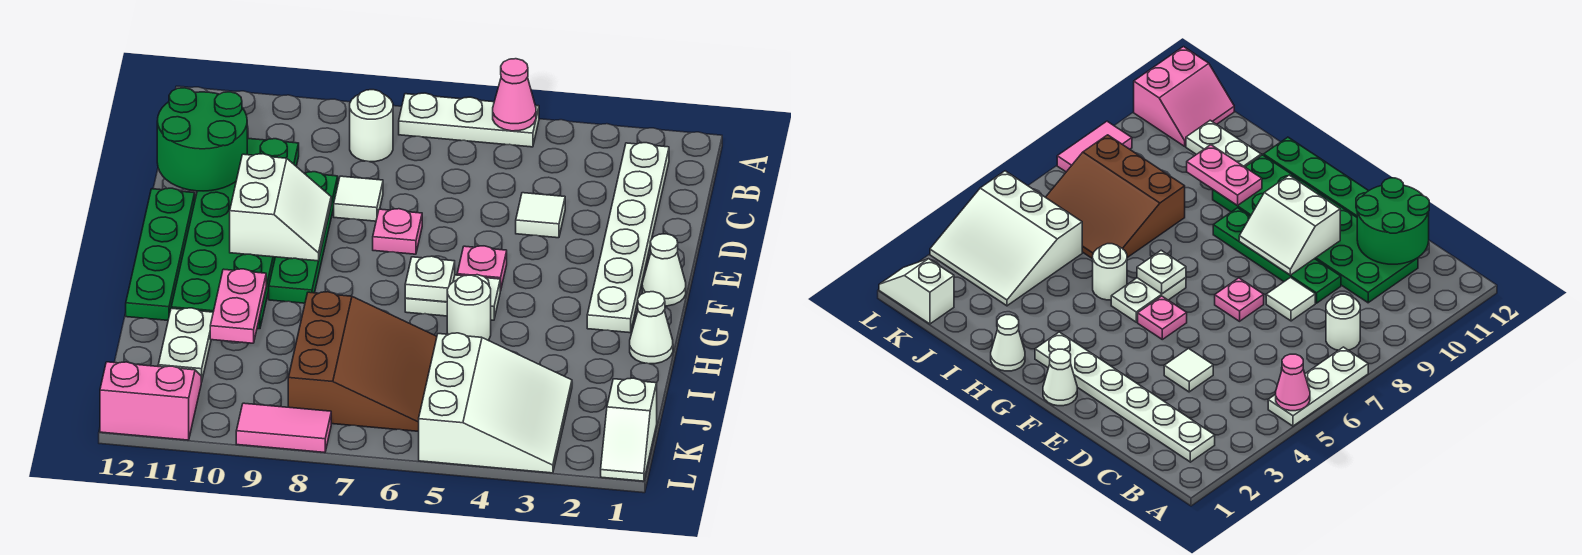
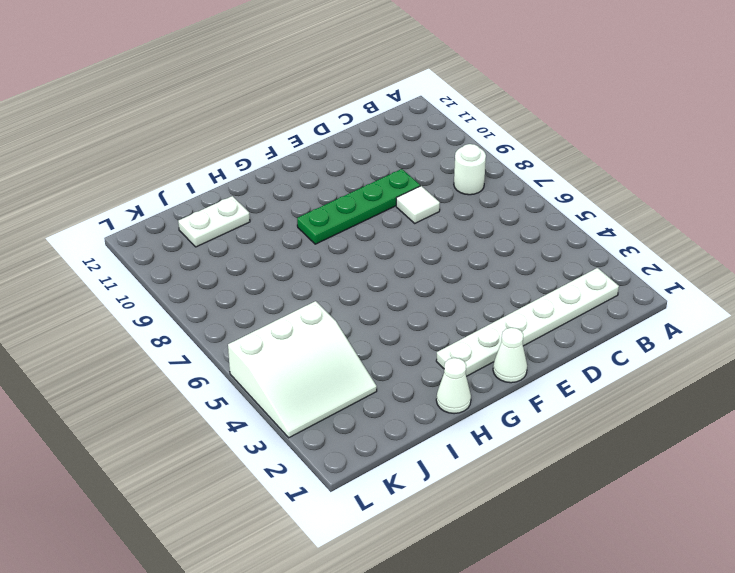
none -> white 1x3 plate [399,93,539,147]
none -> green 2x6 plate [171,138,299,329]
none -> white 1x1 tile [516,193,565,238]

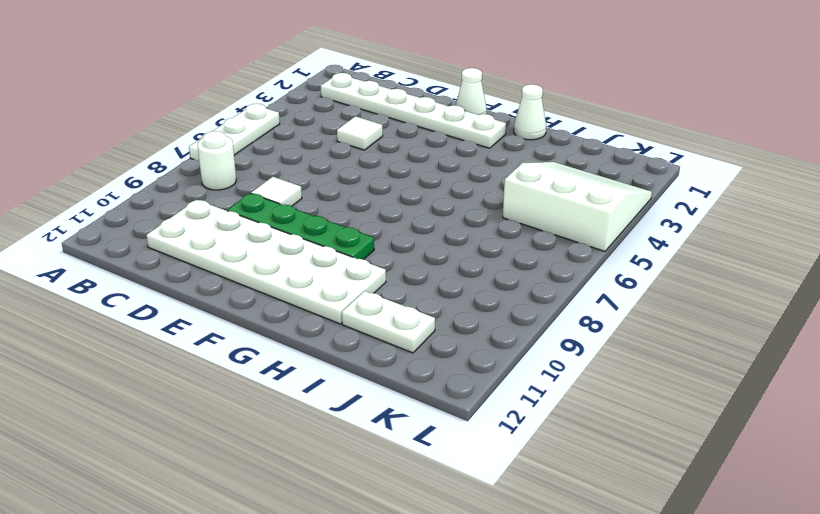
white 2x6 plate [146,200,386,324] -> green 2x6 plate [171,138,299,329]
none -> pink 1x1 plate [373,209,422,254]
none -> green 1x4 plate [126,188,195,320]
none -> pink 1x1 plate [457,246,507,291]

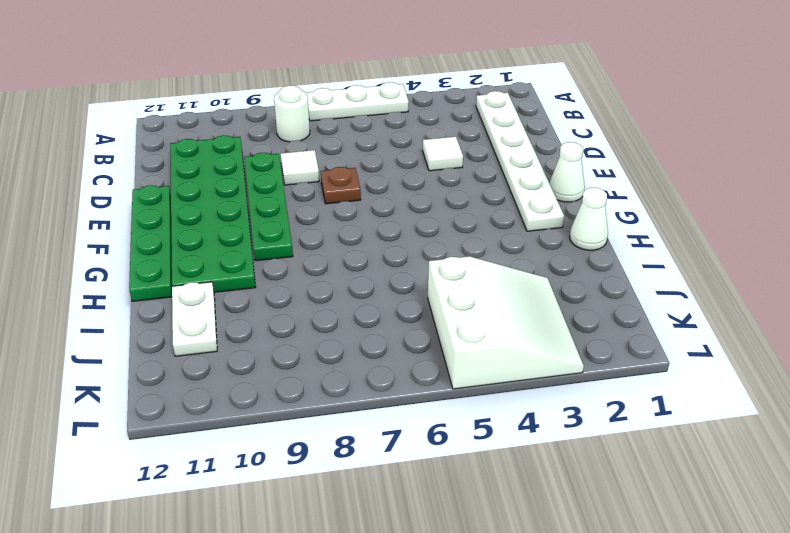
brown 1x1 plate [321,167,361,204] -> pink 1x1 plate [373,209,422,254]
none -> pink 1x1 plate [457,246,507,291]
none -> white 1x2 plate [405,275,500,320]
none -> white 1x1 round brick [447,275,491,340]

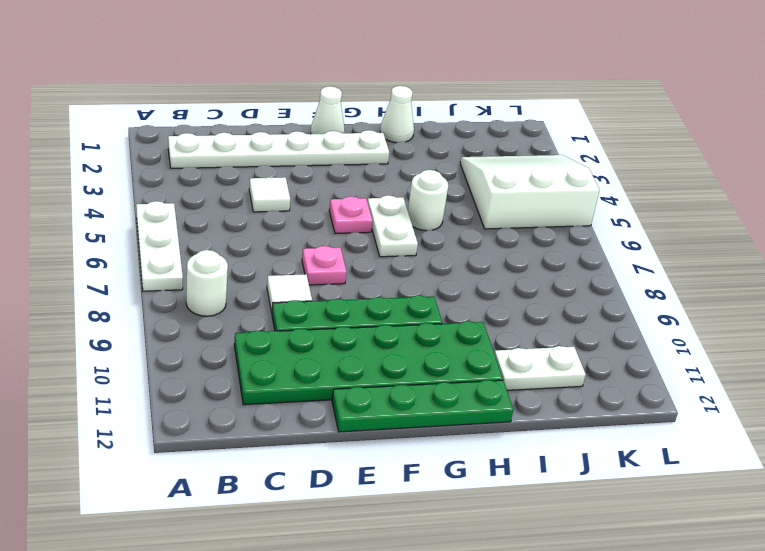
none -> brown 3x3 slope [288,292,437,431]
none -> white 1x2 slope [601,378,657,481]
none -> pink 2x2 slope [100,362,201,440]

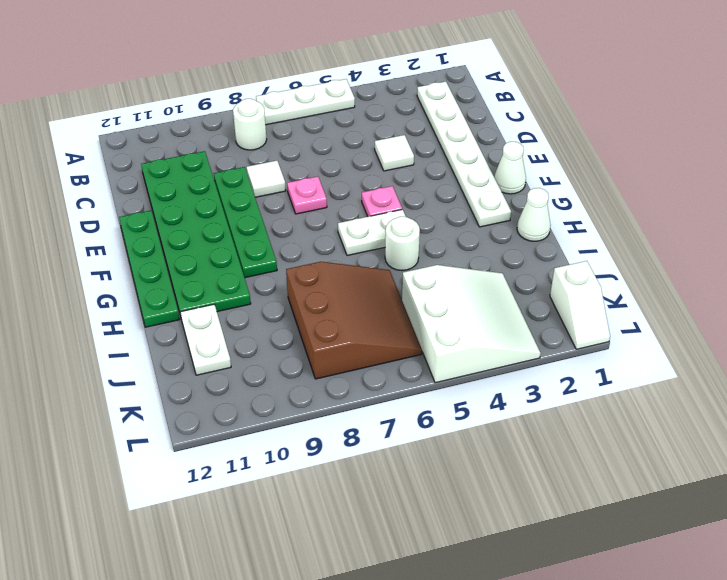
none -> pink 2x2 slope [100,362,201,440]
none -> pink 1x2 tile [236,403,331,452]
none -> pink 1x1 cone [493,59,536,131]

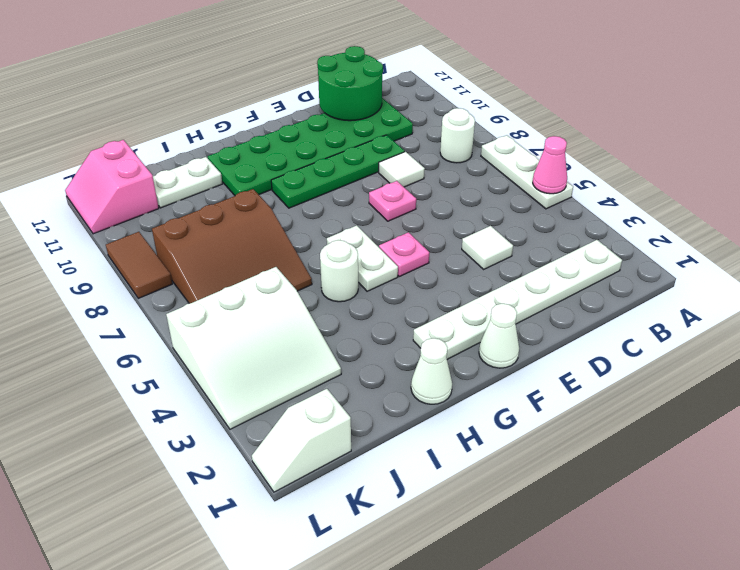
pink 2x2 slope [65,140,159,234] -> pink 2x2 slope turned to [100,362,201,440]
brown 1x2 tile [106,232,172,298] -> pink 1x2 tile [236,403,331,452]
none -> green 1x4 plate [126,188,195,320]
none -> white 2x2 slope [230,154,331,261]
none -> white 1x1 plate [405,256,455,302]

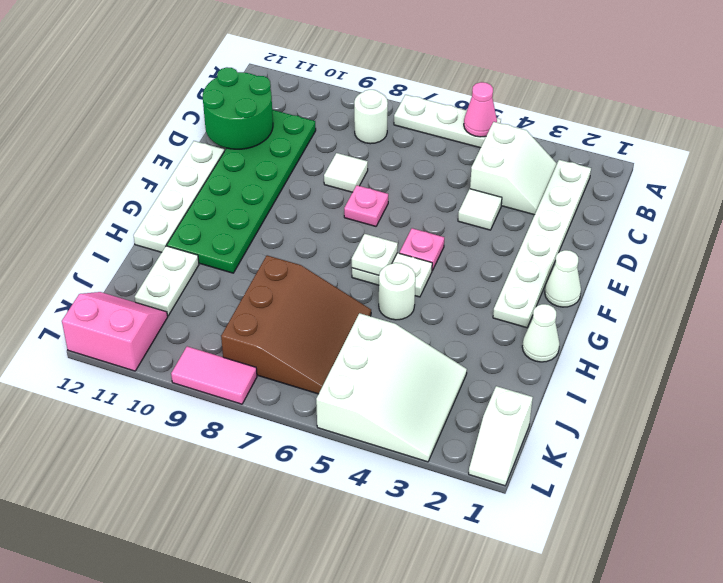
white 2x2 slope [470,122,557,215] -> white 2x2 slope moved to [230,154,331,261]
white 1x4 plate [134,141,224,252] -> green 1x4 plate [126,188,195,320]
none -> green 1x4 plate [269,172,338,303]
none -> pink 1x2 plate [210,269,266,343]

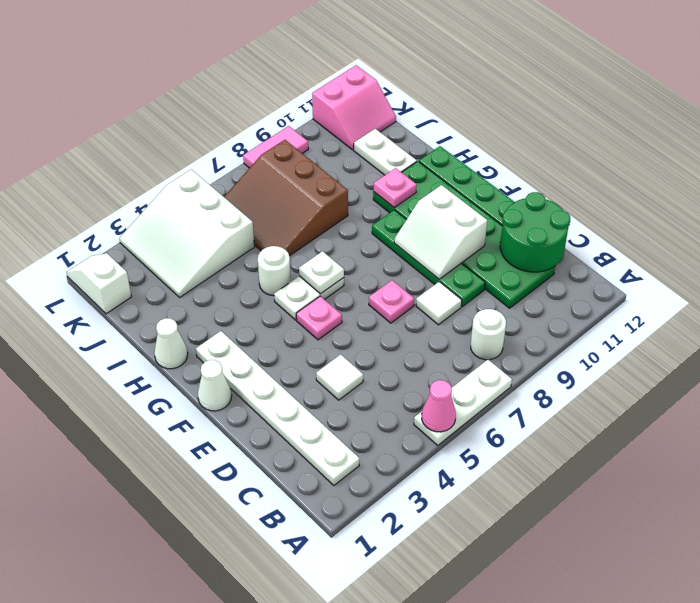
pink 1x1 plate [374,168,417,208] -> pink 1x2 plate [210,269,266,343]

